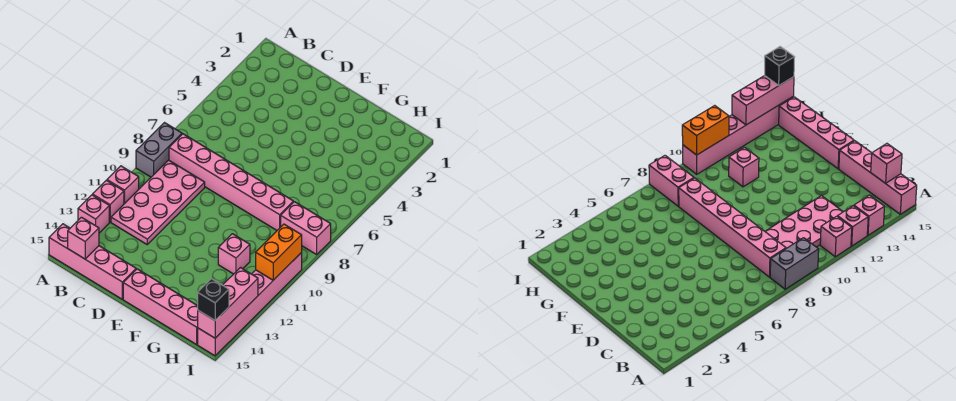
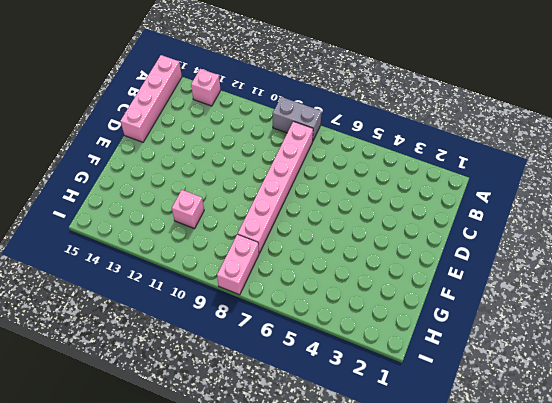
none -> pink 1x1 brick [107,166,139,204]
none -> pink 1x1 brick [93,180,124,222]
none -> pink 2x4 plate [111,160,205,244]

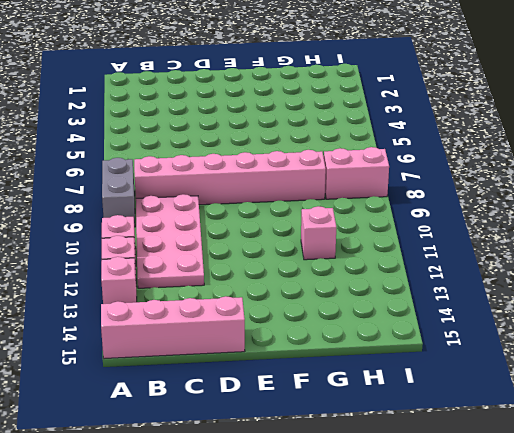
none -> pink 1x4 brick [123,269,198,345]
none -> pink 1x6 brick [198,253,302,356]
none -> pink 1x1 brick [68,217,99,259]

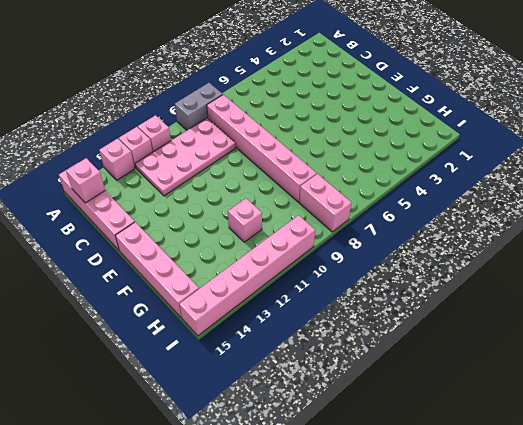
none -> orange 1x2 brick [256,224,302,280]
none -> pink 1x3 brick [198,268,258,338]
none -> black 1x1 brick [197,279,229,320]

